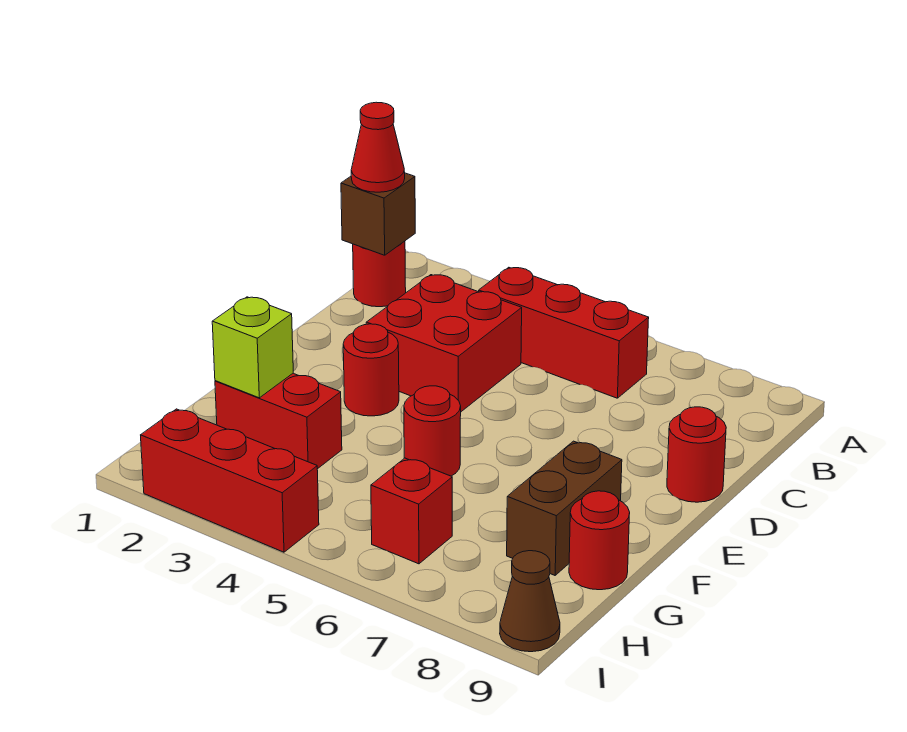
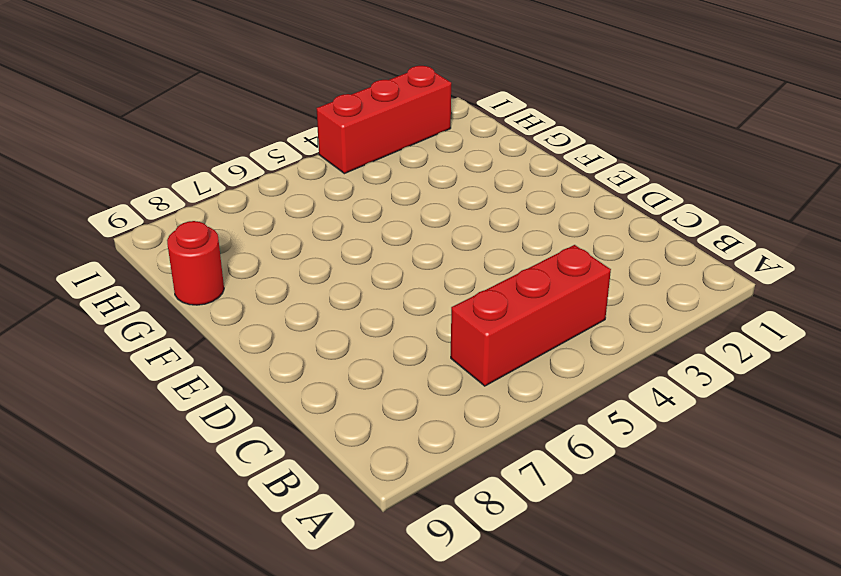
none -> red 1x1 round brick [353,241,406,307]
none -> red 2x2 brick [366,275,522,412]
none -> red 1x1 round brick [667,407,726,502]

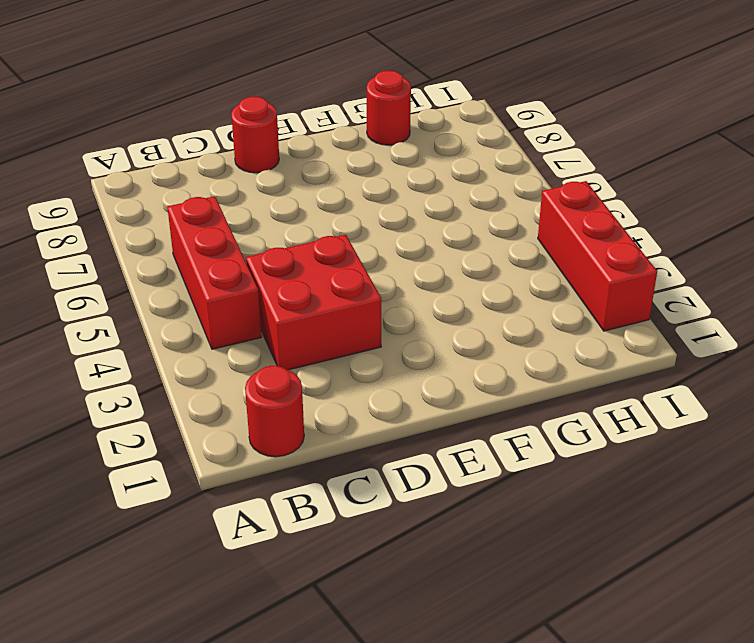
none -> red 1x1 round brick [343,324,399,416]
none -> red 1x1 round brick [404,386,461,476]
none -> brown 1x2 brick [507,441,622,575]

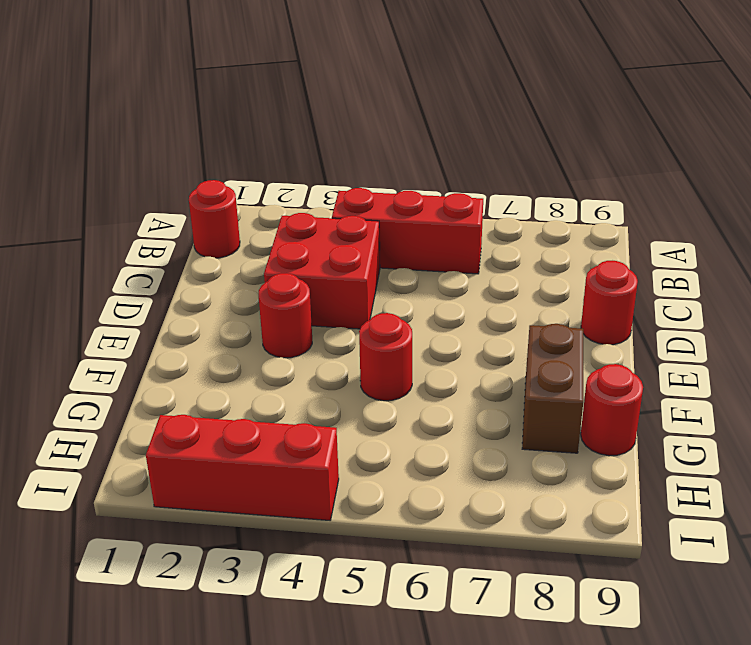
none -> red 1x2 brick [215,373,342,469]
none -> red 1x1 brick [371,458,452,564]
none -> brown 1x1 cone [500,551,560,652]

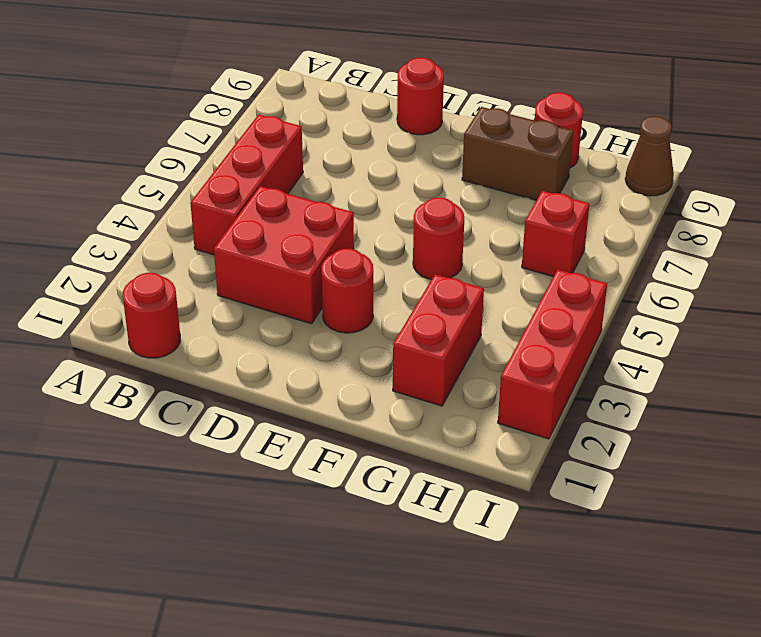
none -> brown 1x1 brick [341,173,415,255]
none -> lime 1x1 brick [212,297,293,398]
none -> red 1x1 cone [351,102,405,192]

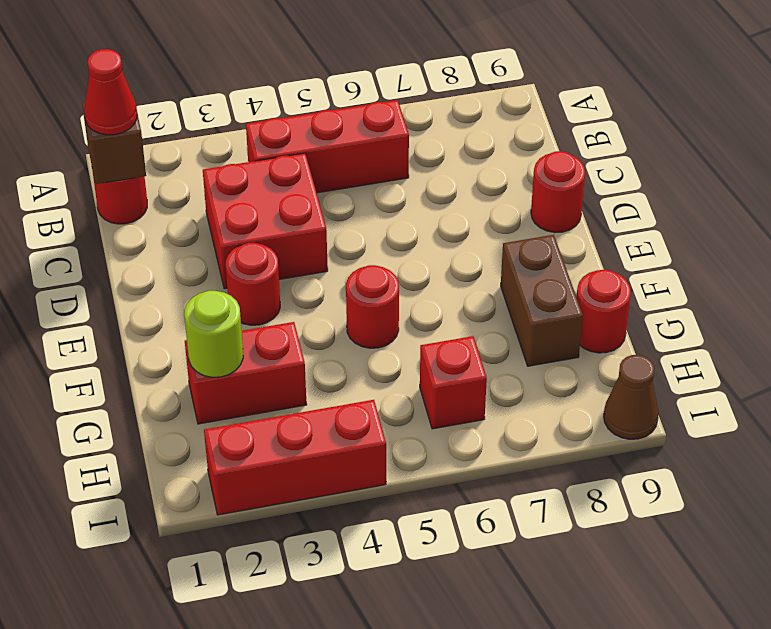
lime 1x1 round brick [184,291,243,377] -> lime 1x1 brick [212,297,293,398]

